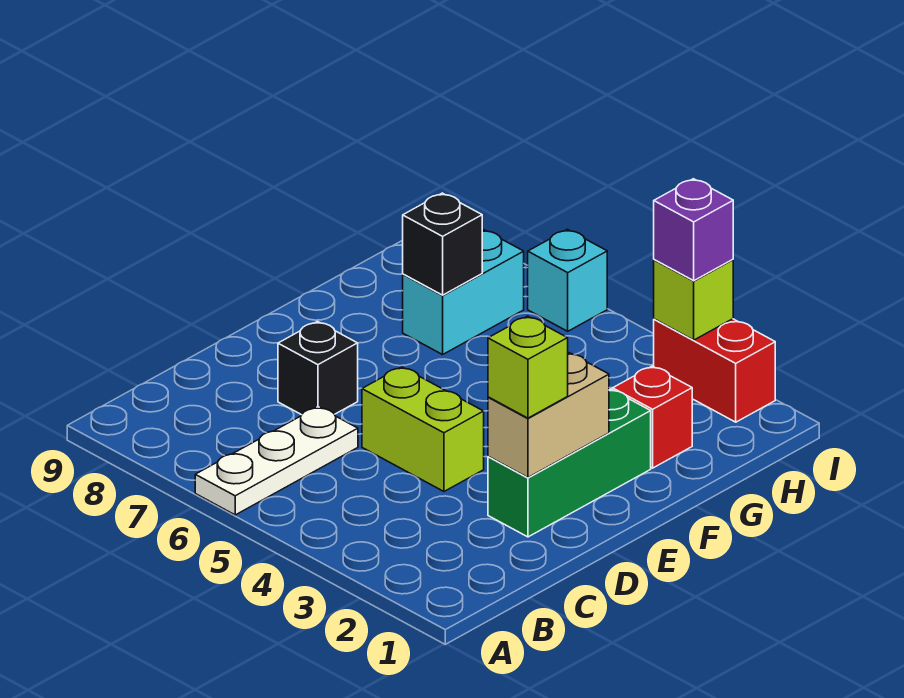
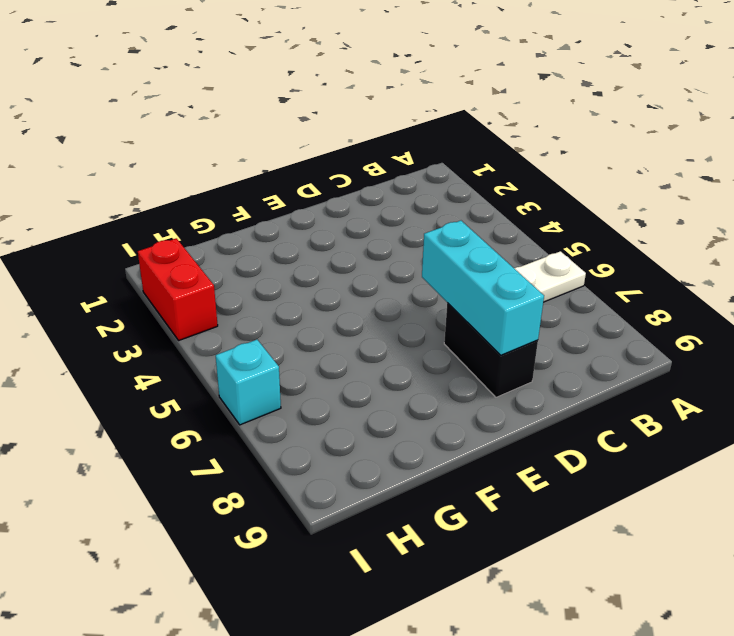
cyan 1x3 brick [422,220,544,355] -> none
black 1x2 brick [444,303,538,397] -> black 1x1 brick [278,322,358,415]
none -> green 1x3 brick [488,389,651,537]
none -> lime 1x2 brick [362,367,484,491]
none -> red 1x1 brick [613,366,692,468]

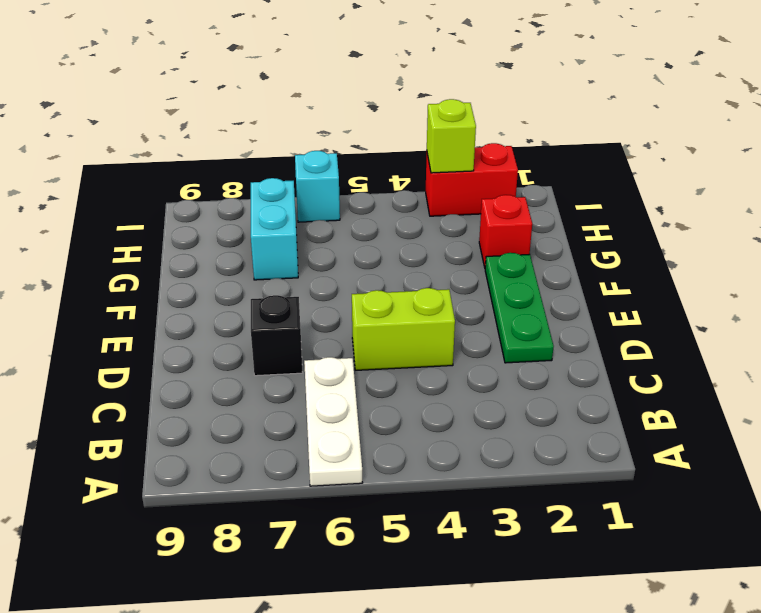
green 1x3 plate [485,253,554,363] -> green 1x3 brick [488,389,651,537]
none -> tan 1x2 brick [488,353,609,477]
none -> black 1x1 brick [403,193,482,295]
none -> lime 1x1 brick [488,316,568,418]

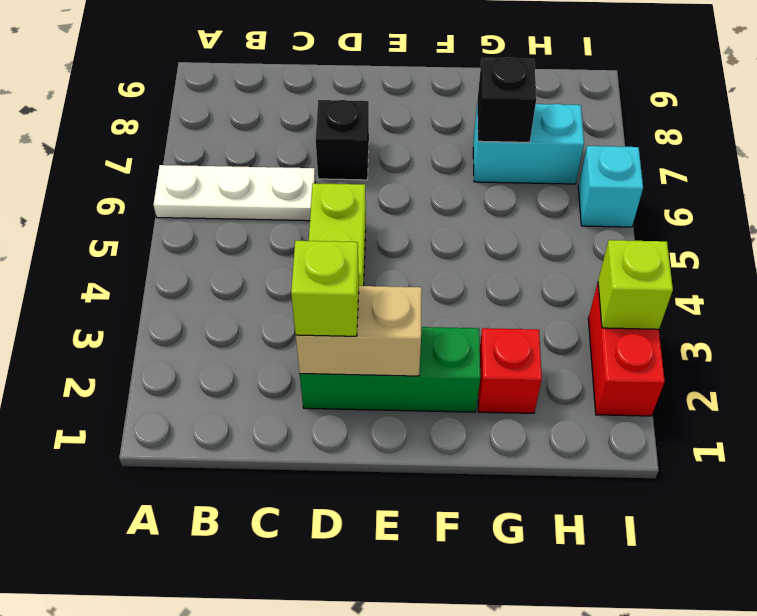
none -> purple 1x1 brick [654,179,733,281]

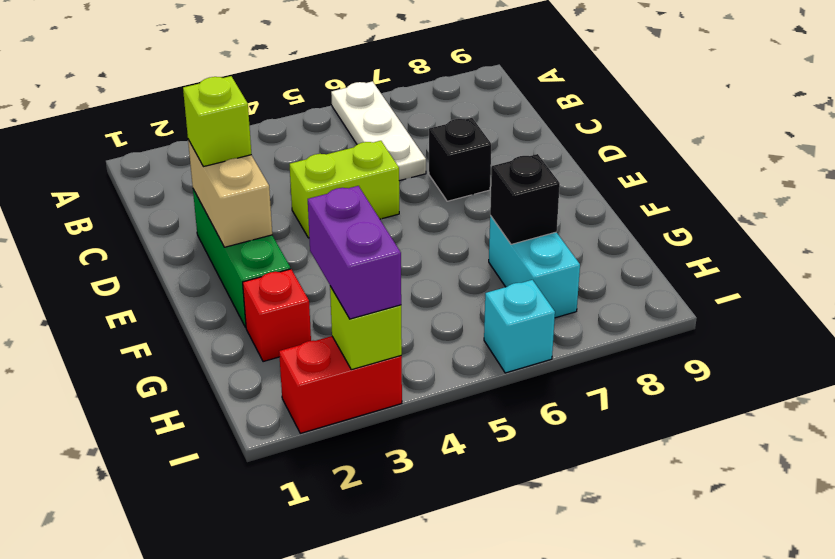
purple 1x2 brick [308,186,401,319] -> purple 1x1 brick [654,179,733,281]

